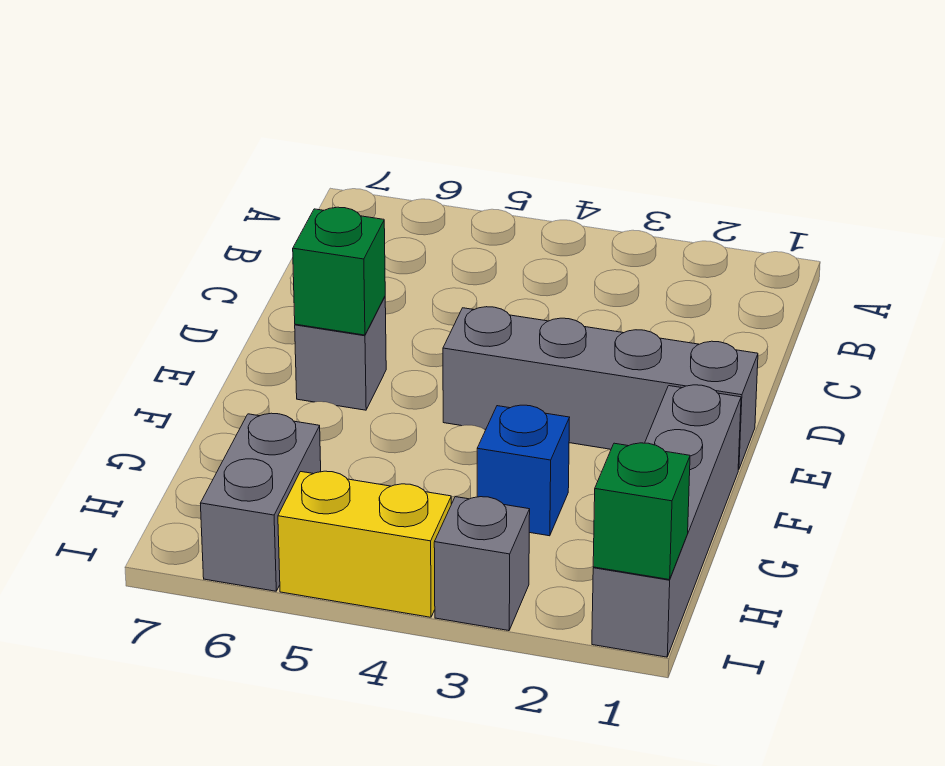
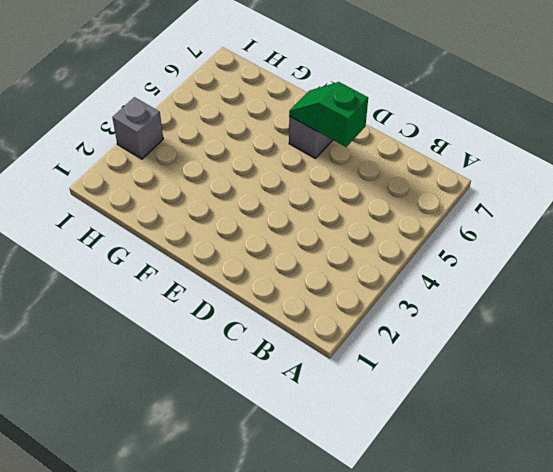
green 1x2 slope [289,82,368,147] -> green 1x1 brick [293,207,385,335]
none -> grey 1x4 brick [443,307,758,470]
none -> grey 1x4 brick [592,385,741,657]

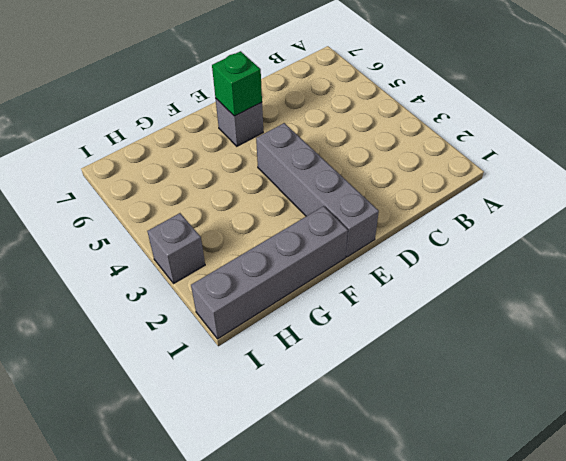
none -> blue 1x1 brick [477,405,570,536]
none -> grey 1x2 brick [200,413,321,591]

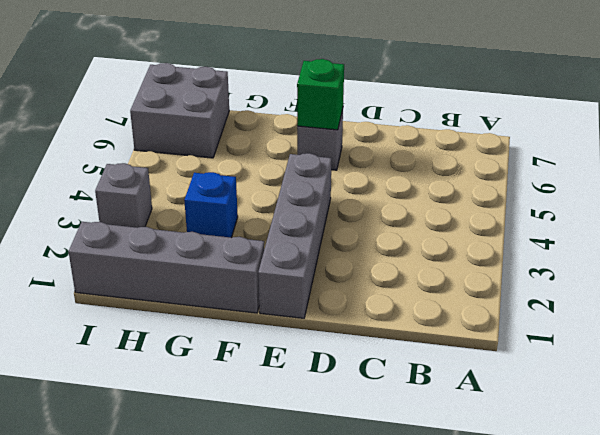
grey 2x2 brick [130,63,229,158] -> grey 1x2 brick [200,413,321,591]
none -> yellow 1x2 brick [278,471,451,617]
none -> green 1x1 brick [593,443,690,580]

